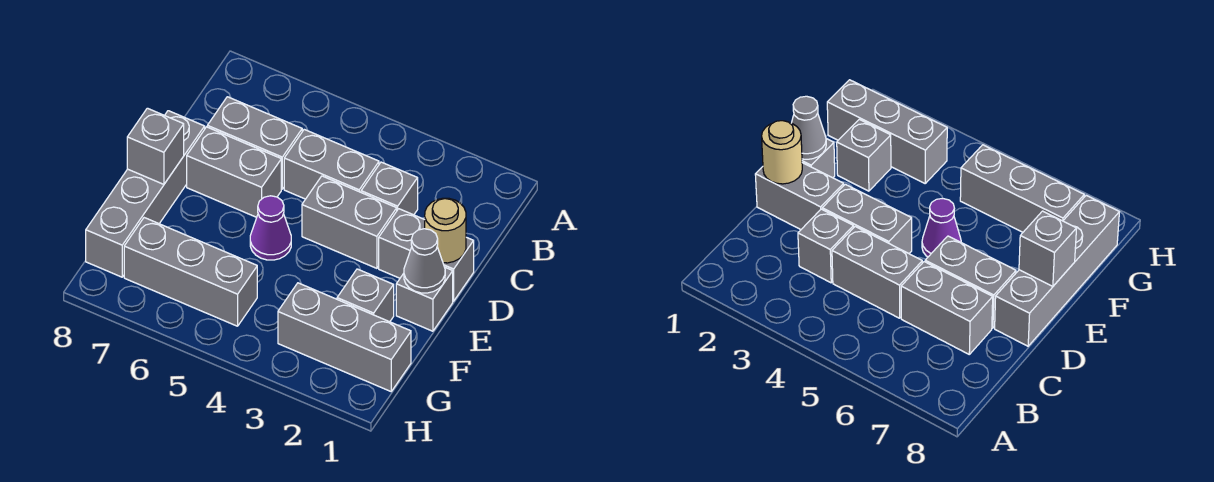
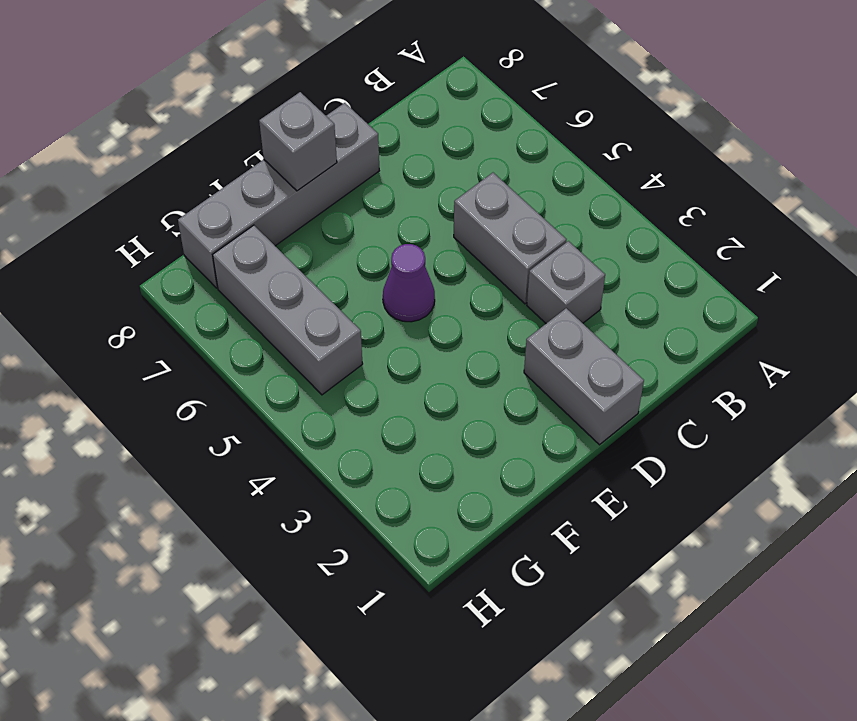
none -> grey 1x2 brick [207,97,302,189]
none -> grey 1x2 brick [302,176,397,268]
none -> grey 1x2 brick [187,127,281,217]

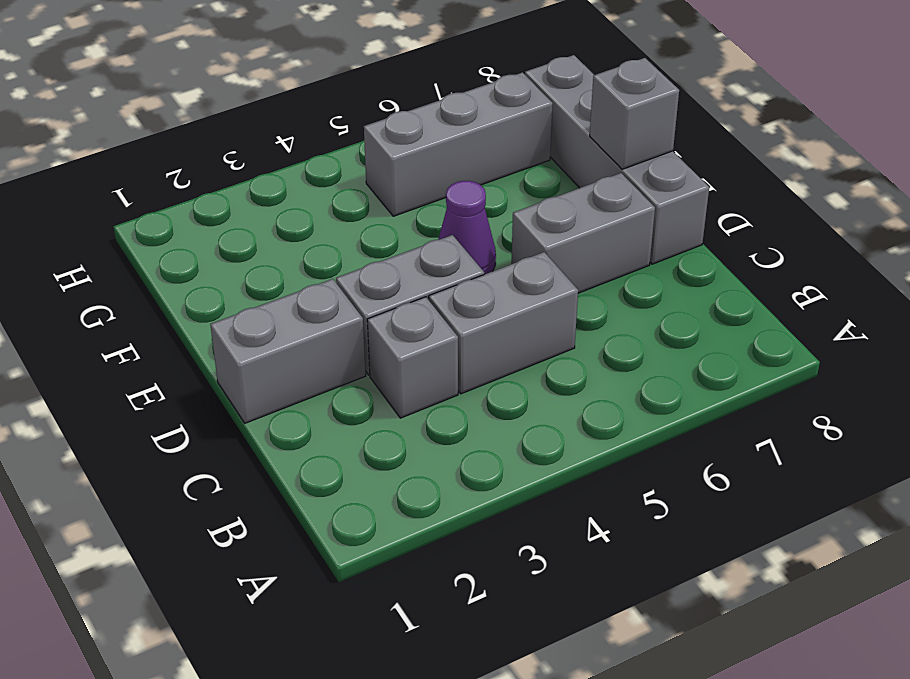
none -> grey 1x2 brick [207,97,302,189]
none -> grey 1x1 brick [396,267,453,331]
none -> grey 1x1 brick [337,269,394,322]

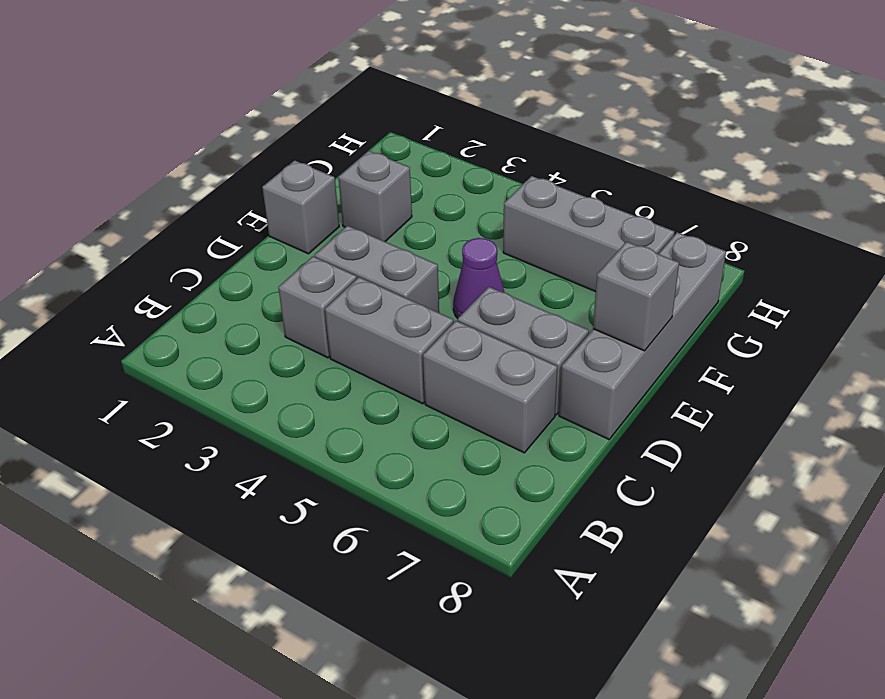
none -> grey 1x2 brick [379,209,474,301]
none -> grey 1x3 brick [278,283,411,391]
none -> tan 1x1 round brick [425,198,466,263]

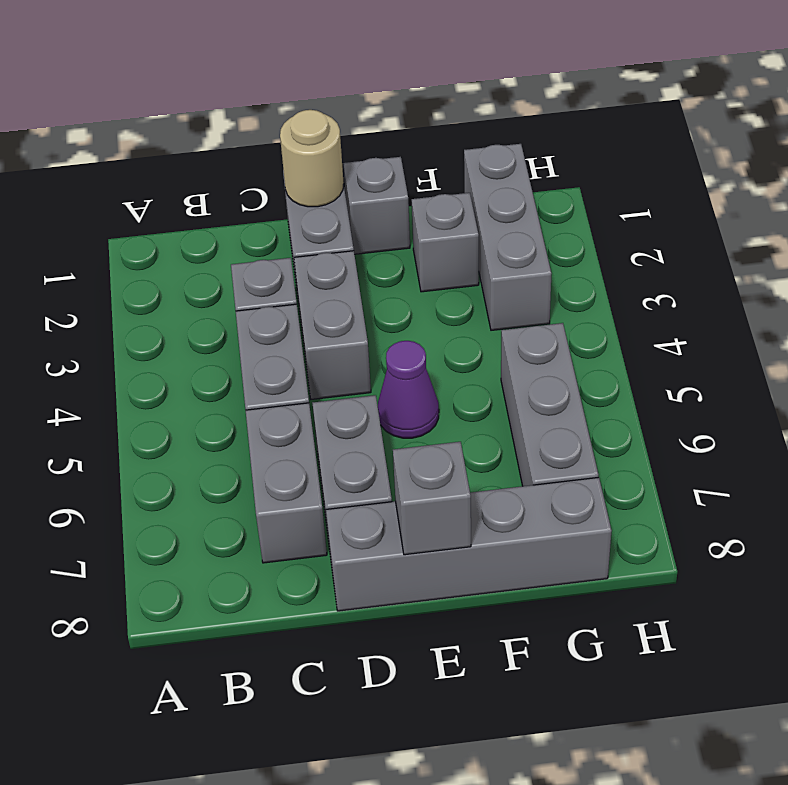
none -> grey 1x1 cone [404,229,445,293]

